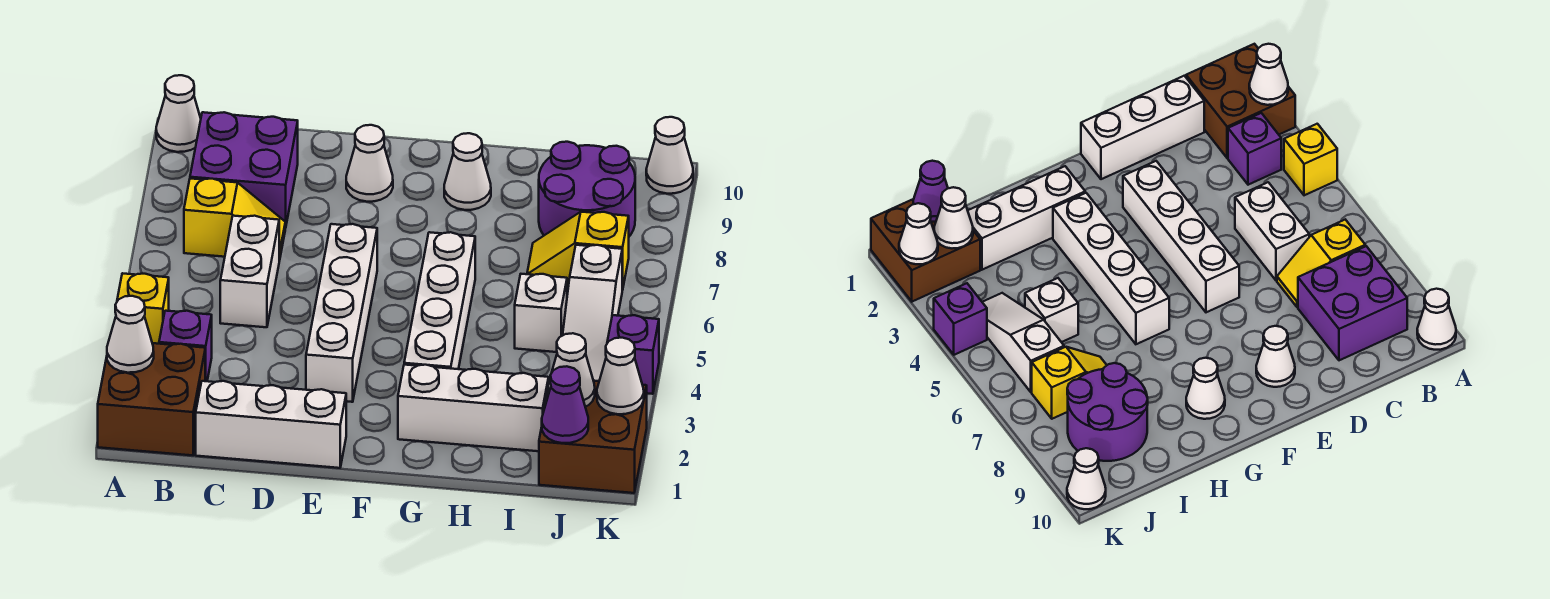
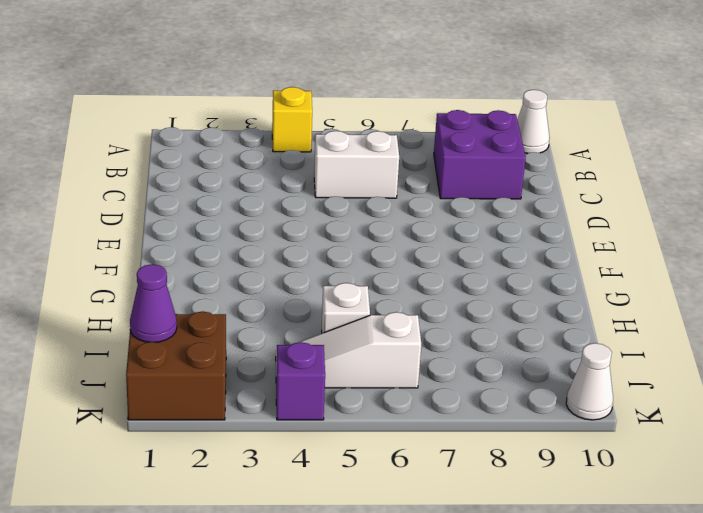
none -> brown 2x2 brick [98,343,205,455]
none -> purple 1x1 brick [159,311,212,381]
none -> yellow 1x2 slope [184,178,285,261]

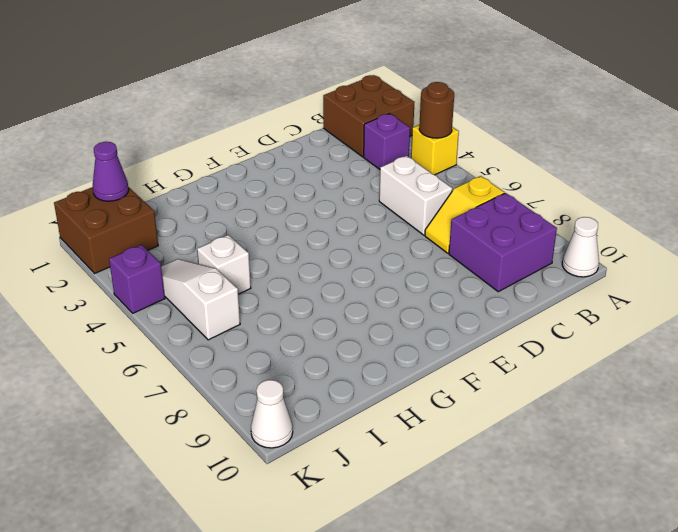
brown 1x1 round brick [419,82,454,138] -> none
none -> white 1x3 brick [196,381,346,468]
none -> white 1x4 brick [306,224,377,402]
none -> white 1x1 cone [346,125,393,202]

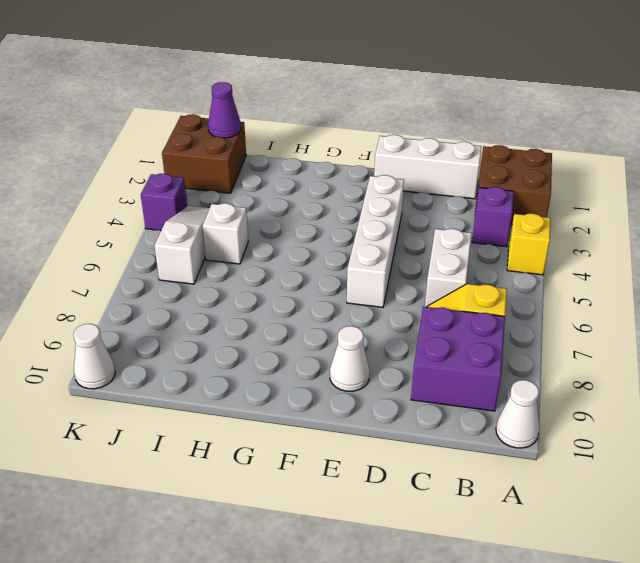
none -> white 1x3 brick [398,365,549,451]
none -> white 1x4 brick [404,232,475,369]
none -> white 1x1 cone [444,133,491,210]

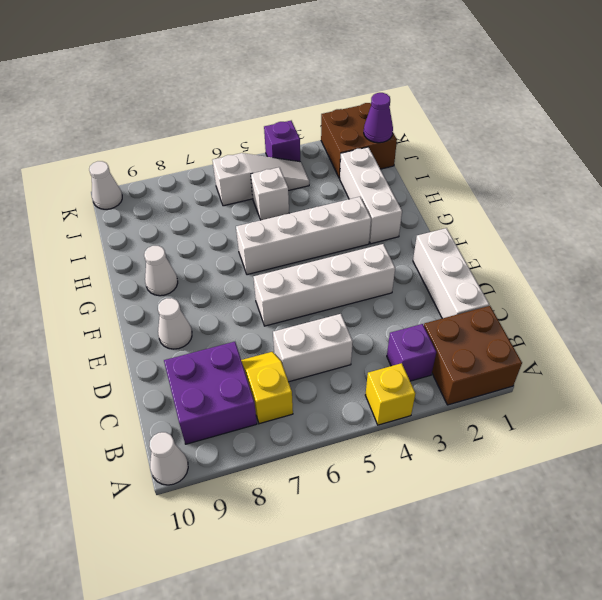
none -> yellow 1x2 slope [527,212,629,290]
none -> purple 2x2 round brick [539,142,635,236]
none -> white 1x1 cone [107,296,154,373]

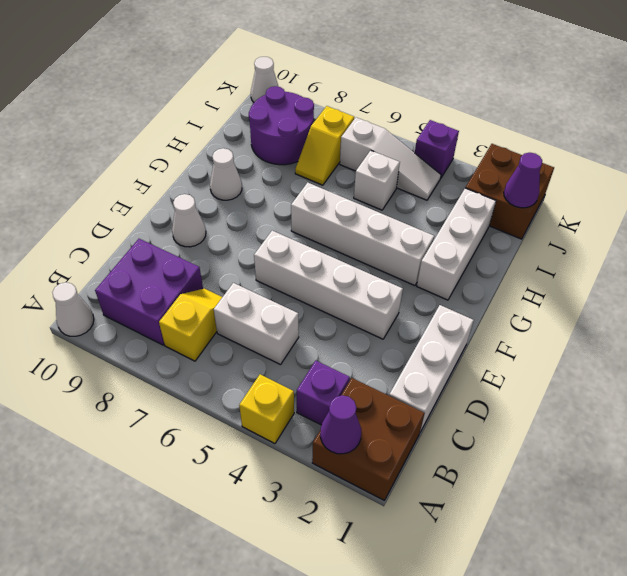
purple 1x1 cone [320,395,361,454] -> white 1x1 cone [107,296,154,373]
none -> white 1x1 cone [548,333,595,407]
none -> white 1x1 cone [597,338,644,414]

